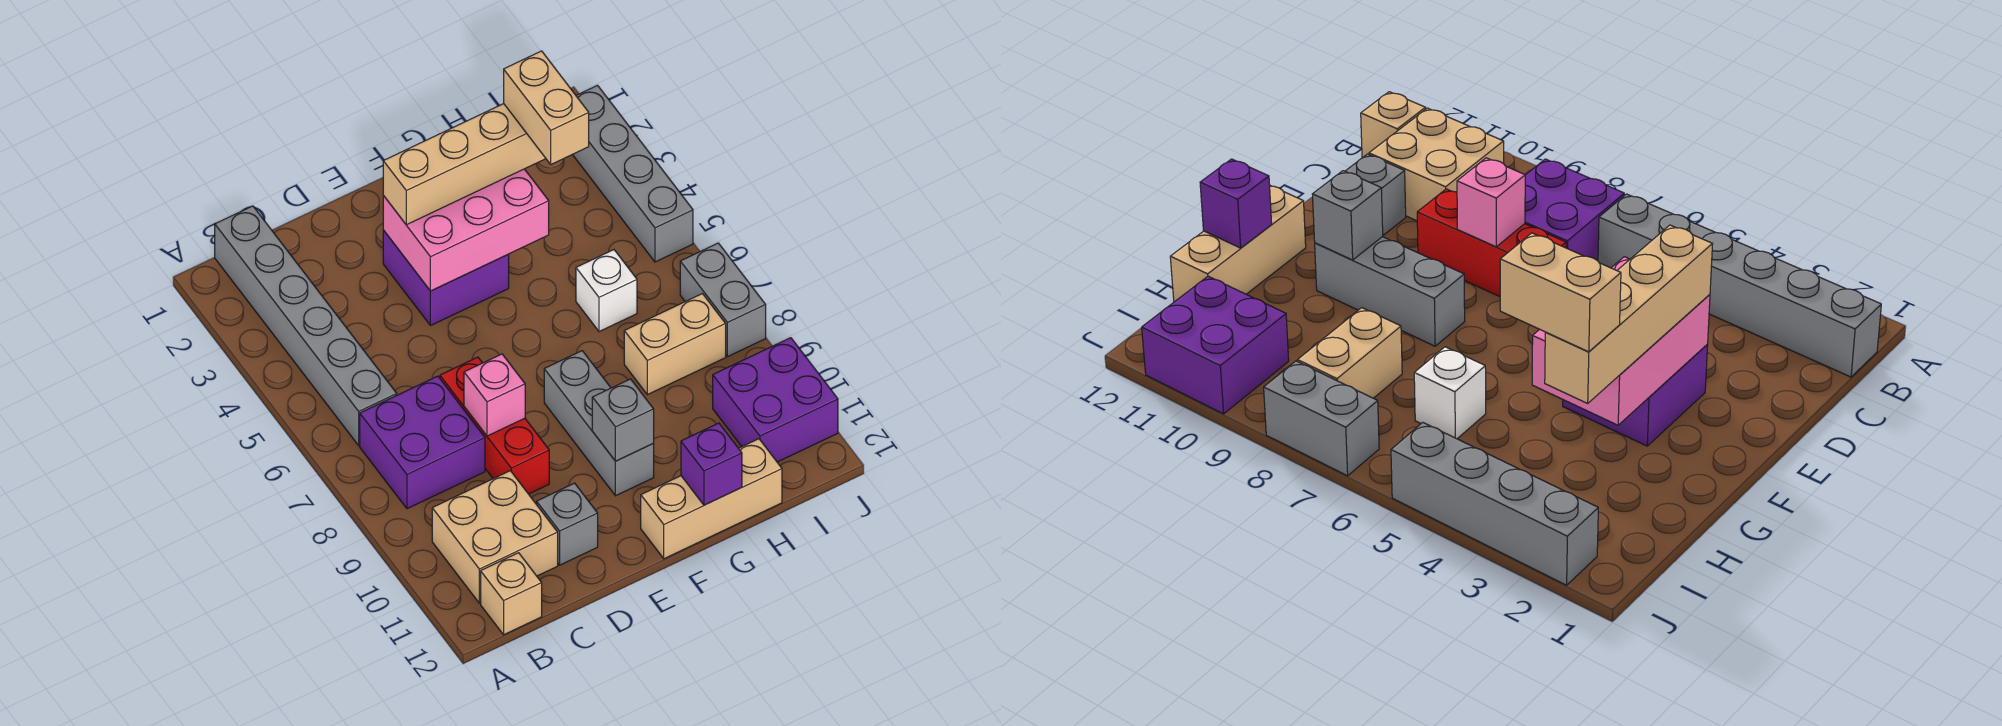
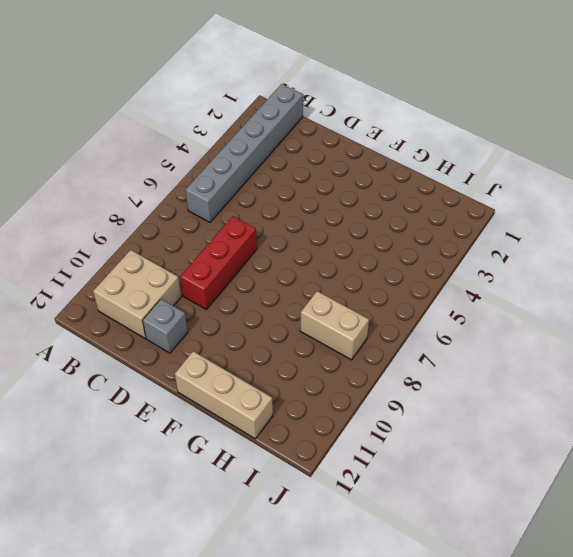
none -> purple 2x2 brick [360,376,485,509]
none -> tan 1x1 brick [481,553,542,635]
none -> purple 2x2 brick [383,230,509,326]

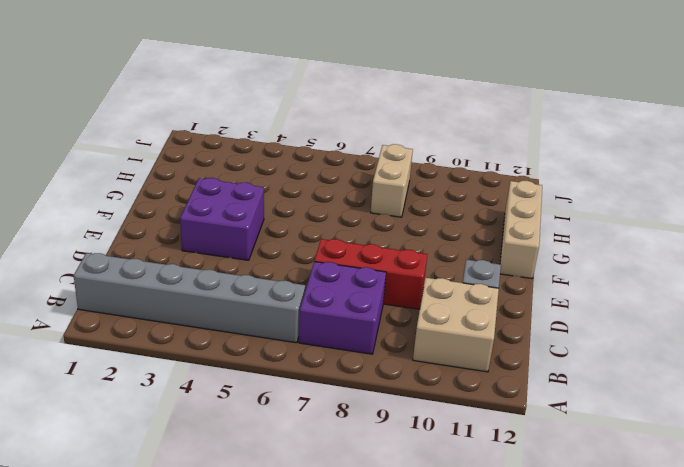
none -> tan 1x1 brick [481,553,542,635]
none -> grey 1x3 brick [544,351,654,496]
none -> white 1x1 brick [576,250,637,332]

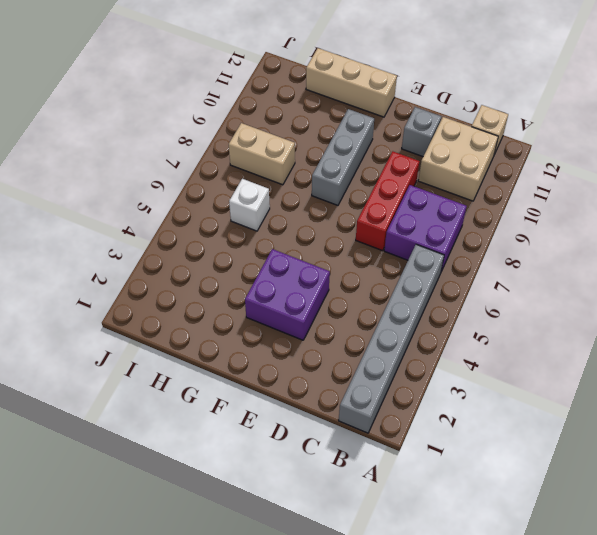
none -> purple 2x2 brick [713,338,838,462]
none -> grey 1x4 brick [573,85,693,262]
none -> grey 1x2 brick [680,243,766,357]

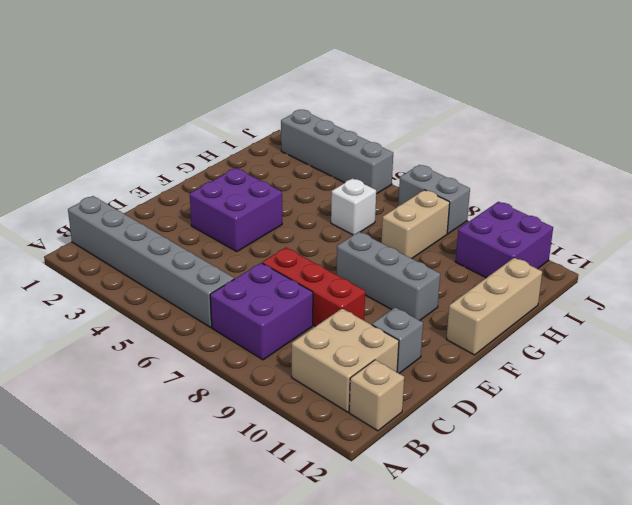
none -> pink 1x1 brick [464,354,525,436]
none -> pink 2x3 brick [383,169,549,291]
none -> grey 1x1 brick [592,379,654,461]

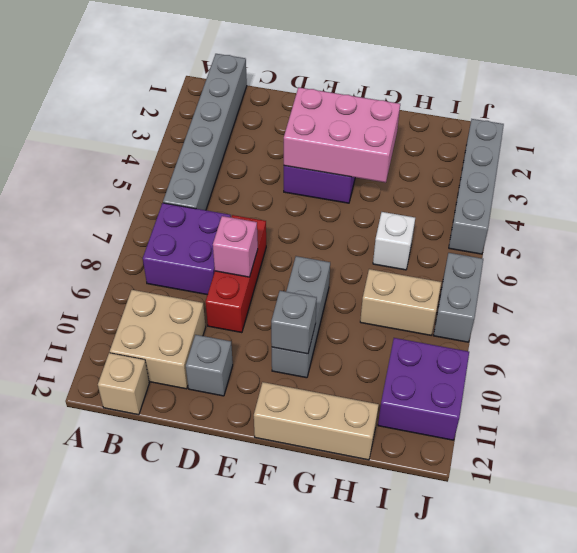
none -> purple 1x1 brick [681,423,742,505]
none -> tan 1x4 brick [383,104,546,225]
none -> tan 1x2 brick [504,51,589,164]

